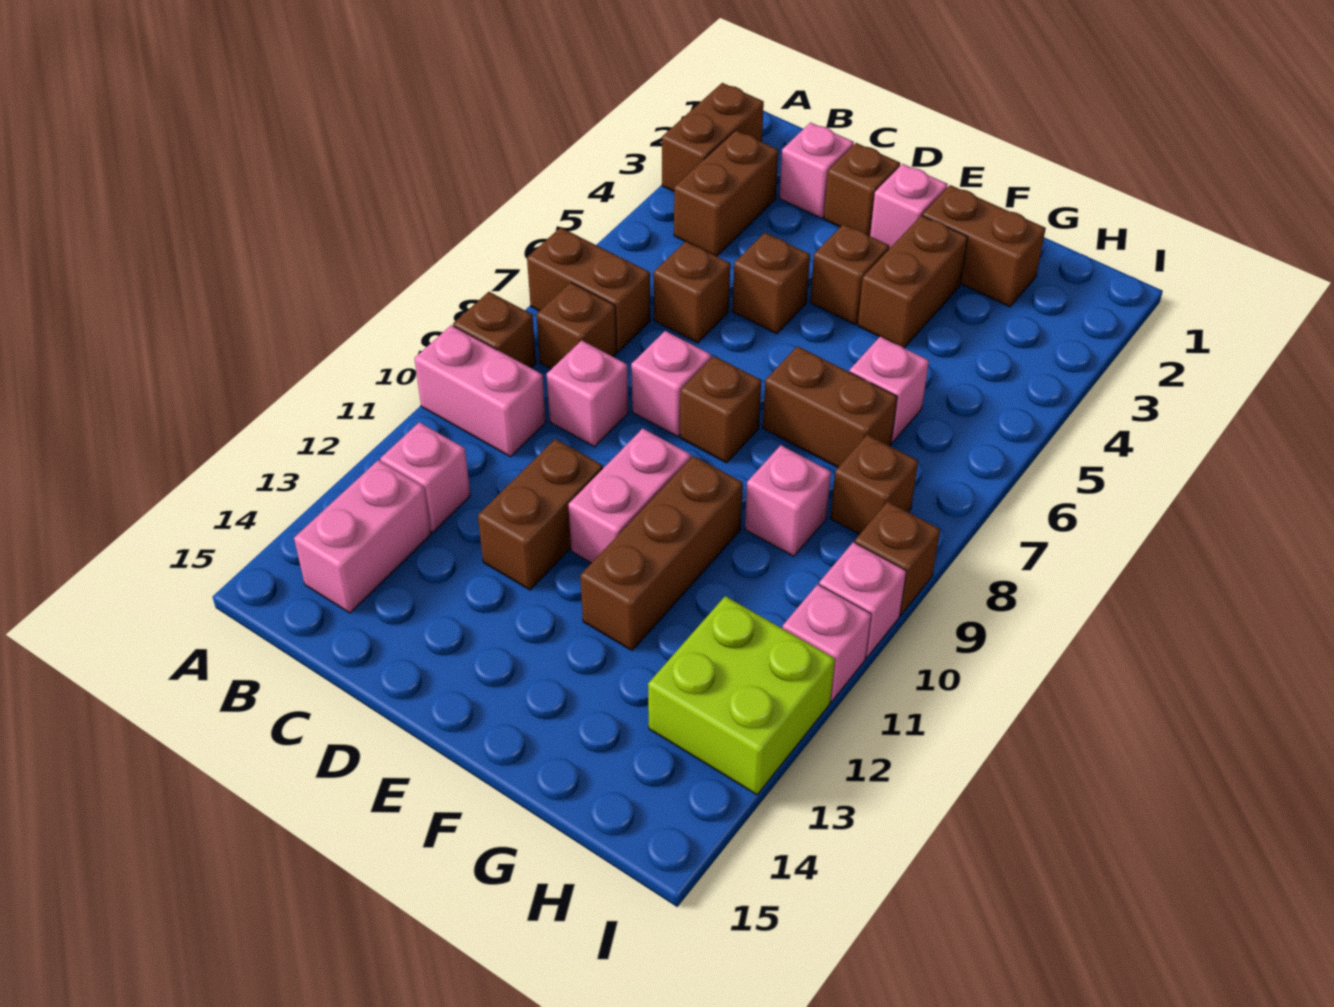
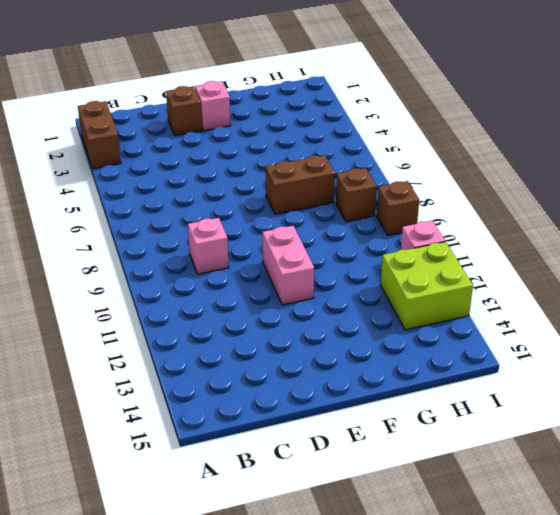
none -> brown 1x2 brick [527,227,650,352]
none -> brown 1x1 brick [453,292,536,368]
none -> pink 1x2 brick [414,325,546,457]
none -> brown 1x2 brick [674,130,778,256]

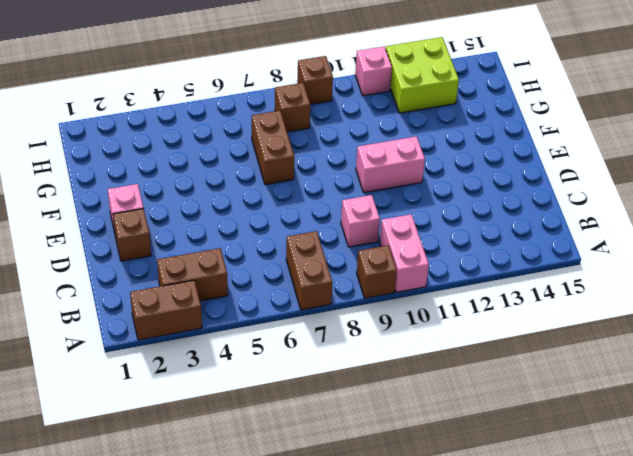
none -> brown 1x1 brick [536,283,617,369]
none -> pink 1x1 brick [380,422,470,532]
none -> pink 1x2 brick [294,460,431,613]
none -> pink 1x1 brick [779,122,854,218]

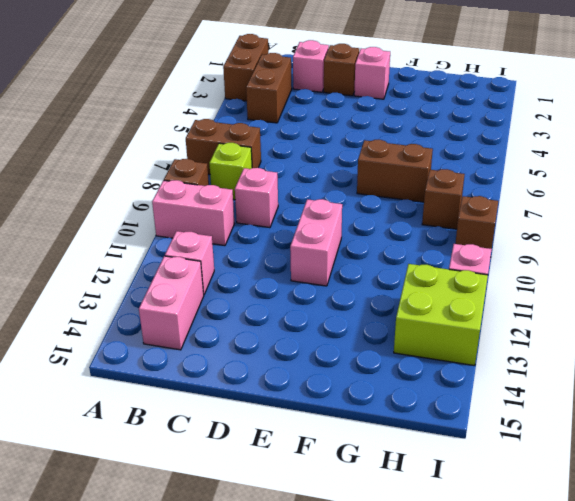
lime 1x1 brick [209,143,252,200] -> brown 1x1 brick [536,283,617,369]
none -> brown 1x1 brick [654,241,730,343]
none -> brown 1x1 brick [732,233,810,334]
none -> pink 1x1 brick [631,331,711,437]
none -> brown 1x2 brick [478,439,603,590]

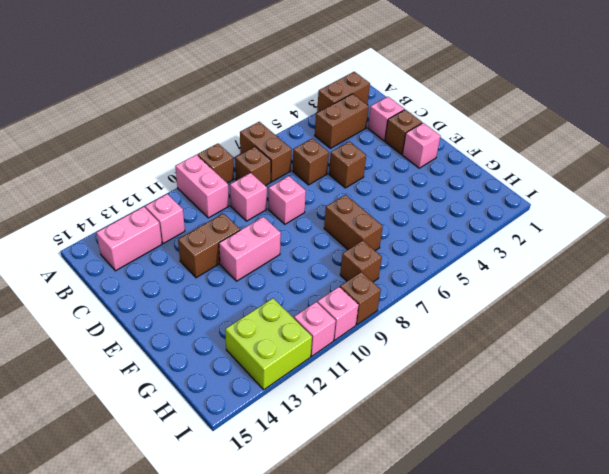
none -> brown 1x1 brick [810,224,889,325]
none -> brown 1x1 brick [680,356,761,463]
none -> brown 1x2 brick [923,185,1046,307]
none -> brown 1x2 brick [858,215,968,348]

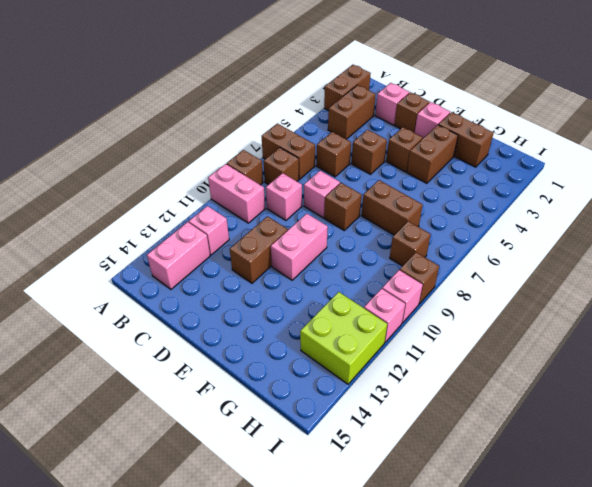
none -> brown 1x3 brick [580,456,743,651]
none -> pink 1x1 brick [849,337,929,443]
none -> pink 1x1 brick [745,445,831,556]

